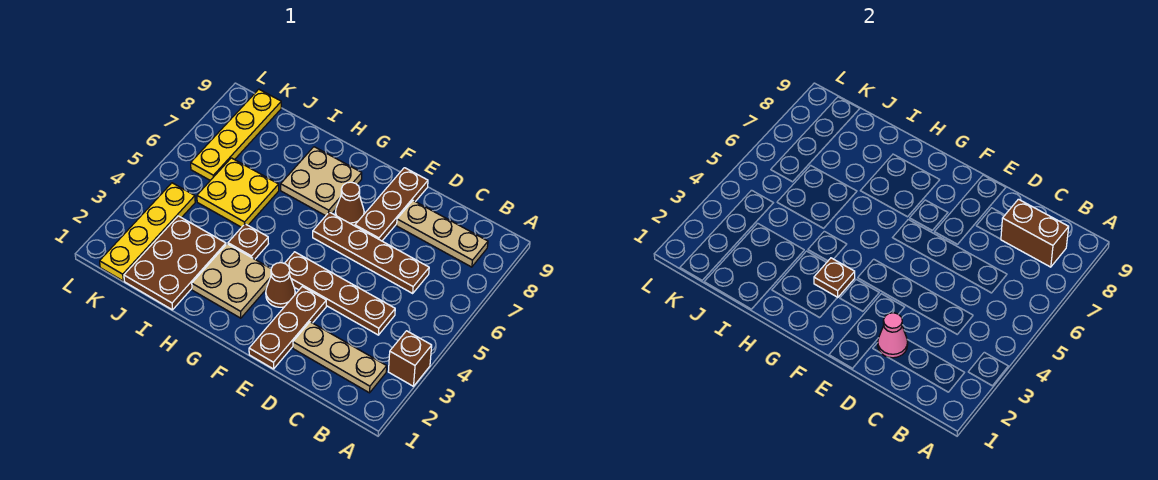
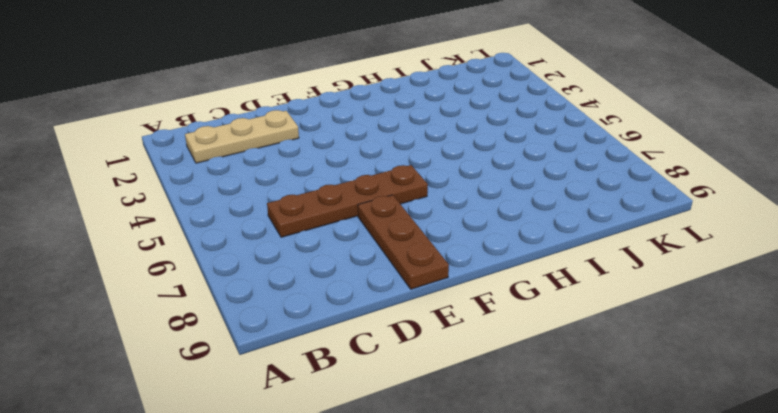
none -> brown 1x1 brick [388,331,432,386]
none -> tan 1x3 plate [397,201,488,267]
none -> brown 1x4 plate [285,252,395,335]

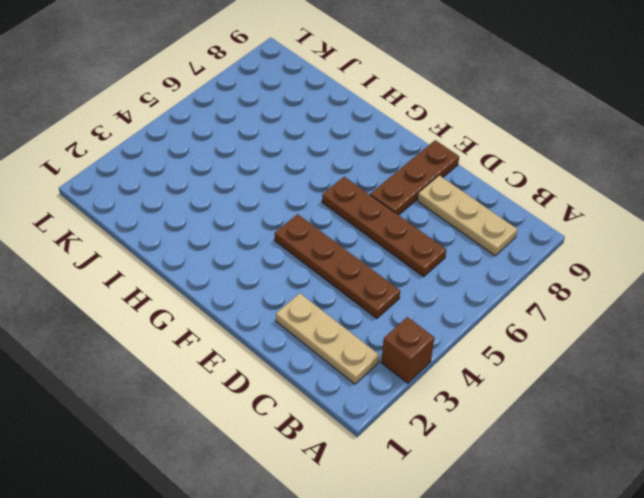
none -> brown 1x3 plate [249,286,326,369]
none -> brown 1x1 cone [266,263,295,307]
none -> brown 1x1 cone [335,182,364,226]

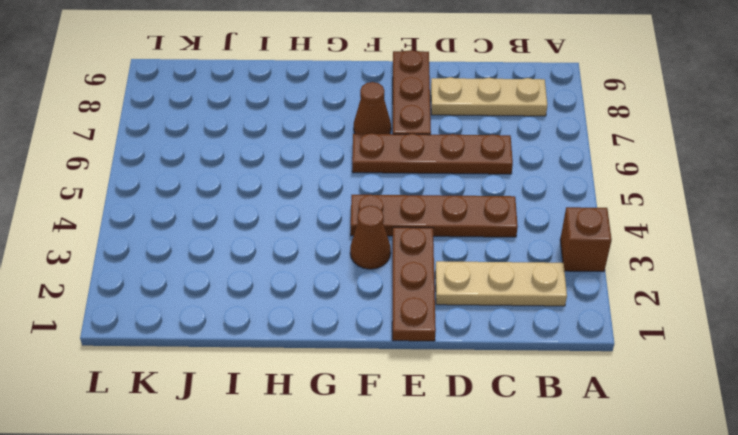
none -> tan 2x2 plate [192,244,271,318]
none -> tan 2x2 plate [281,147,362,216]
none -> brown 1x1 plate [228,224,268,259]

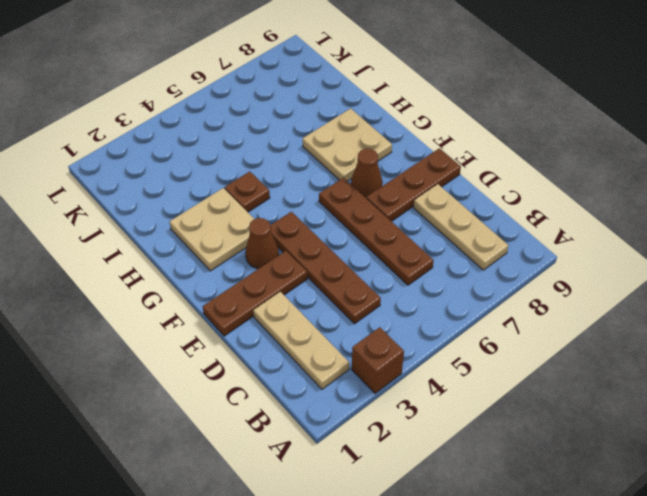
none -> brown 2x3 plate [124,216,226,310]
none -> yellow 2x2 plate [197,158,279,227]
none -> yellow 1x4 plate [100,183,195,281]

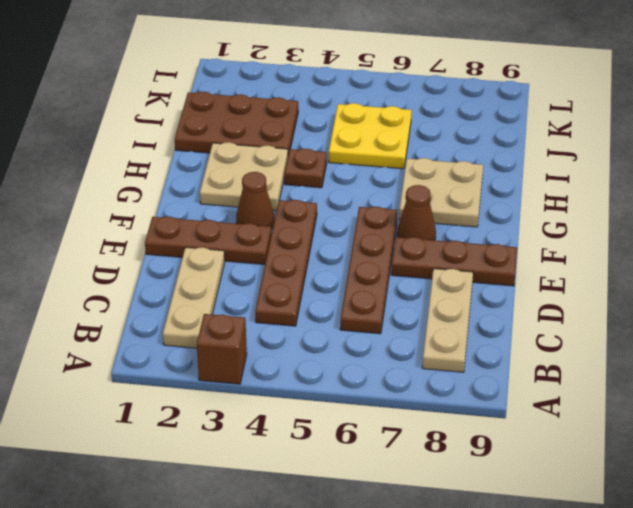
none -> yellow 1x4 plate [100,183,195,281]
none -> yellow 1x4 plate [191,89,281,180]
none -> brown 1x2 brick [1001,199,1069,267]

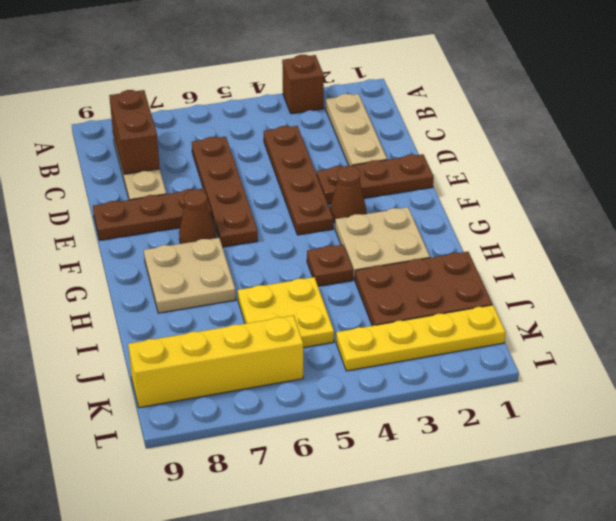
yellow 1x4 brick [128,315,303,408] -> yellow 1x4 plate [191,89,281,180]
none -> pink 1x1 cone [878,313,908,358]
none -> brown 1x1 plate [814,258,855,298]

